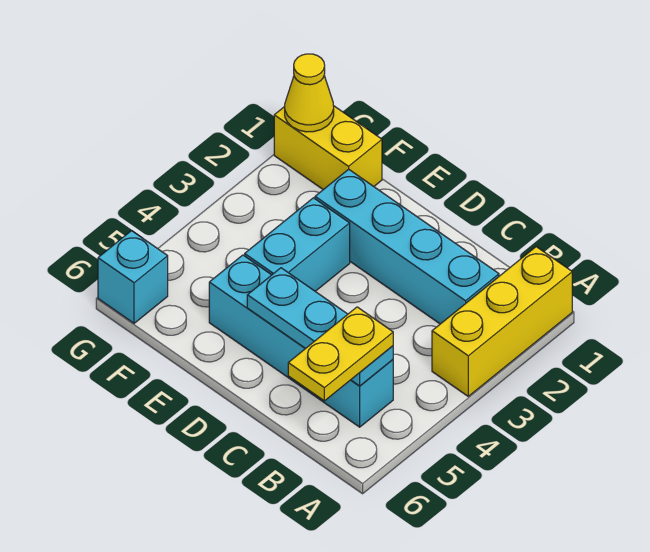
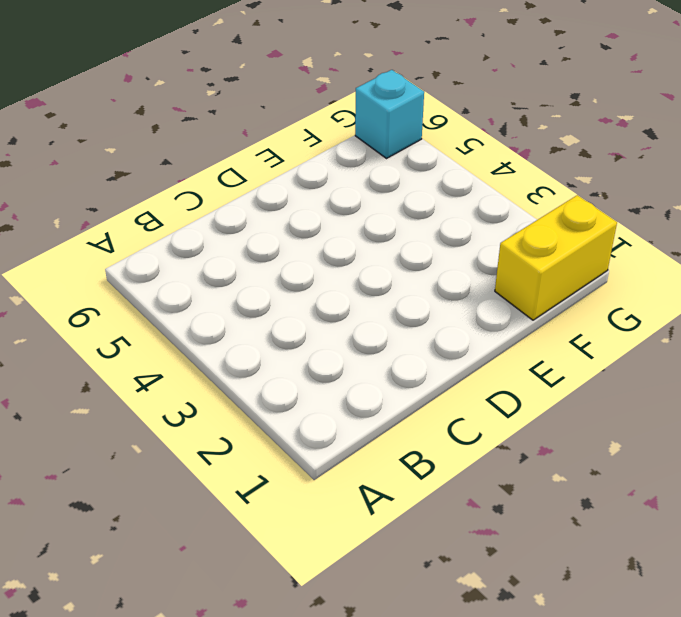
none -> yellow 1x3 brick [432,247,572,396]
none -> cyan 1x4 brick [315,169,499,324]

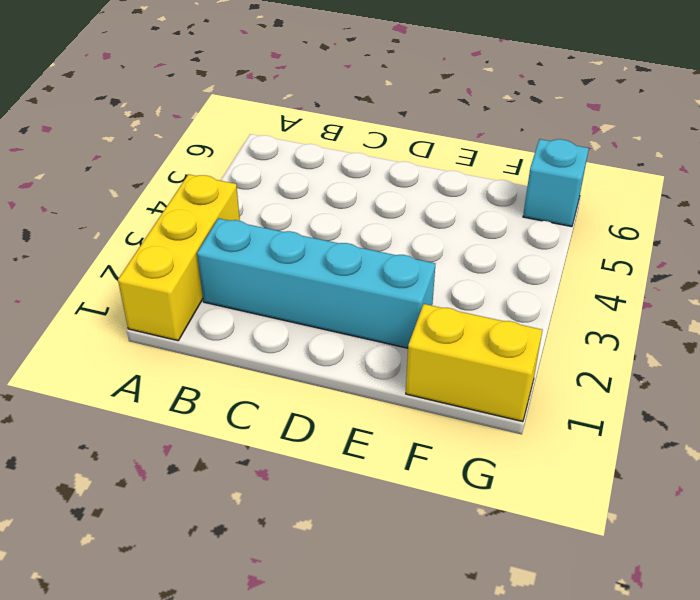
none -> cyan 1x4 brick [209,255,393,427]
none -> cyan 1x2 brick [245,198,350,291]

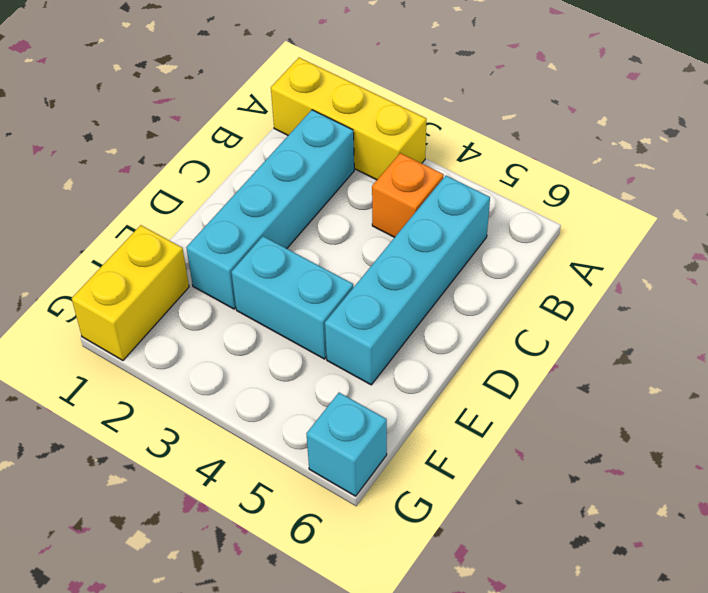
orange 1x1 brick [372,153,444,237] -> none
none -> cyan 1x3 plate [247,268,393,386]
none -> yellow 1x1 cone [285,54,334,132]

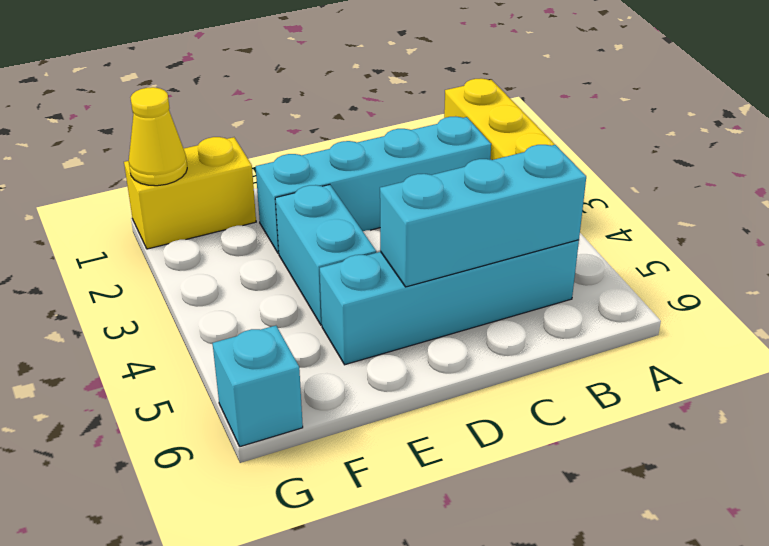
cyan 1x3 brick [380,145,586,287] -> cyan 1x3 plate [247,268,393,386]
none -> yellow 1x2 plate [288,307,393,401]

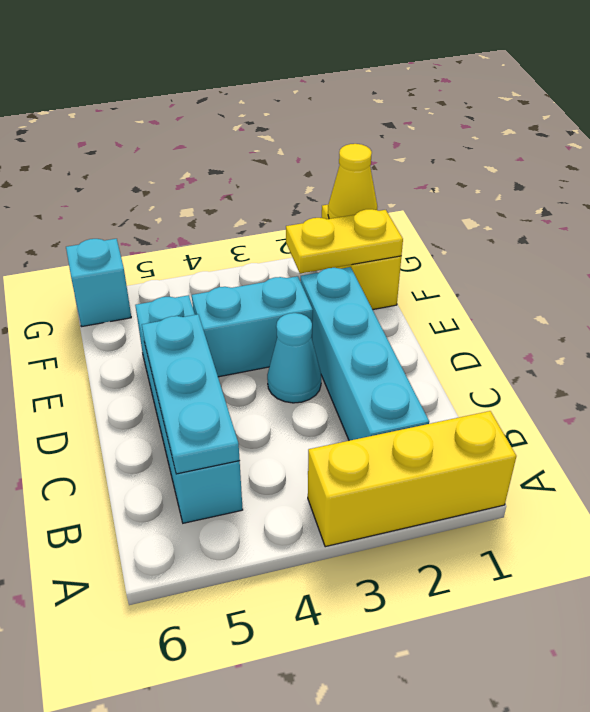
cyan 1x1 cone [267,313,321,403] -> none
yellow 1x2 plate [286,209,403,274] -> yellow 1x2 plate moved to [288,307,393,401]

